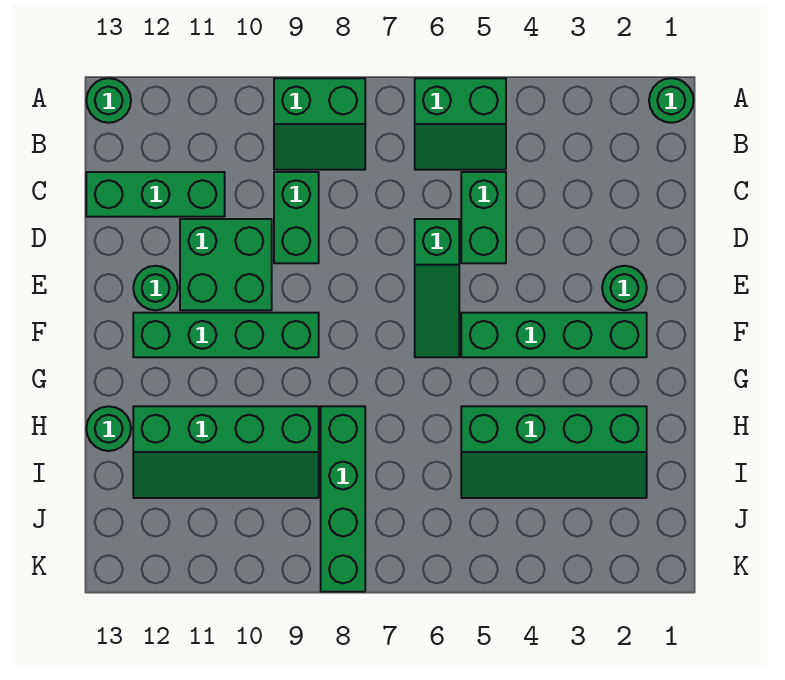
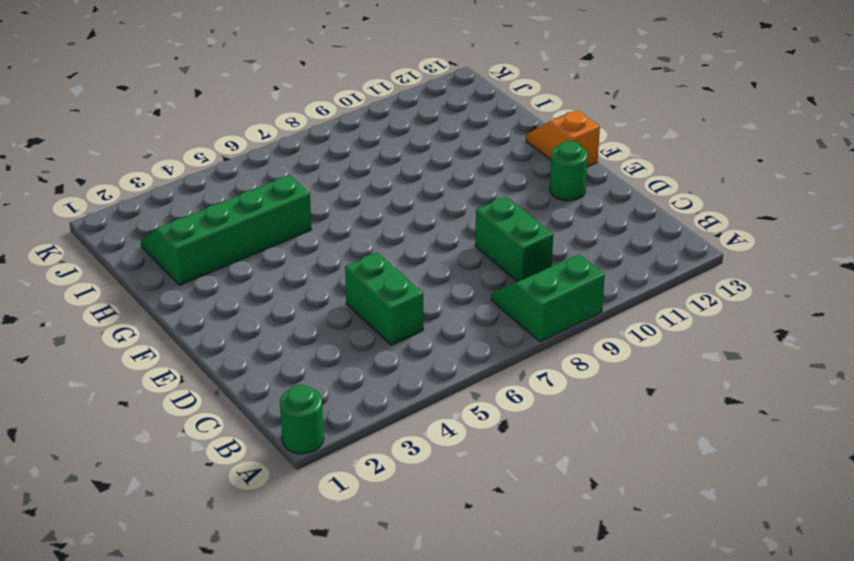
orange 1x2 slope [526,110,600,167] -> none
none -> green 2x2 slope [415,78,506,170]
none -> green 1x1 round brick [86,78,131,123]
none -> green 1x3 brick [86,172,225,217]

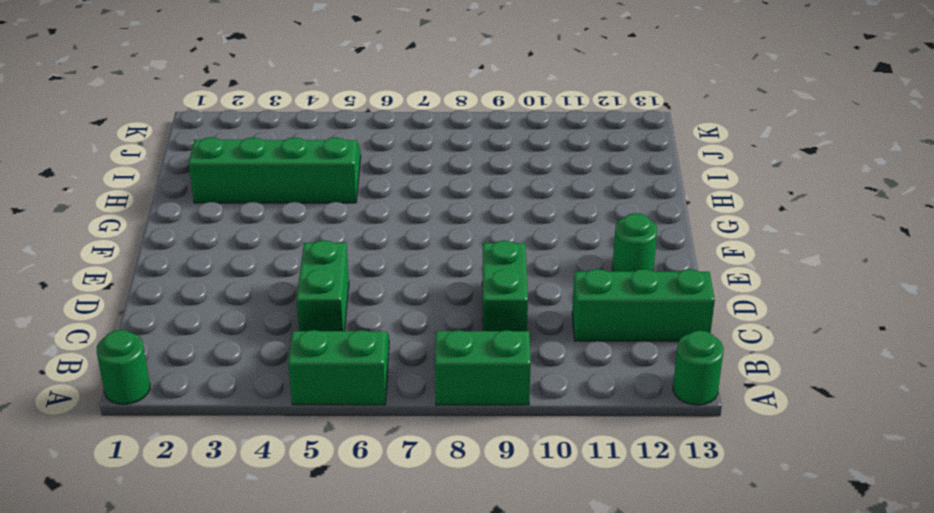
none -> green 1x3 slope [415,219,459,357]
none -> green 2x2 brick [180,219,272,310]
none -> green 1x1 round brick [602,266,647,310]

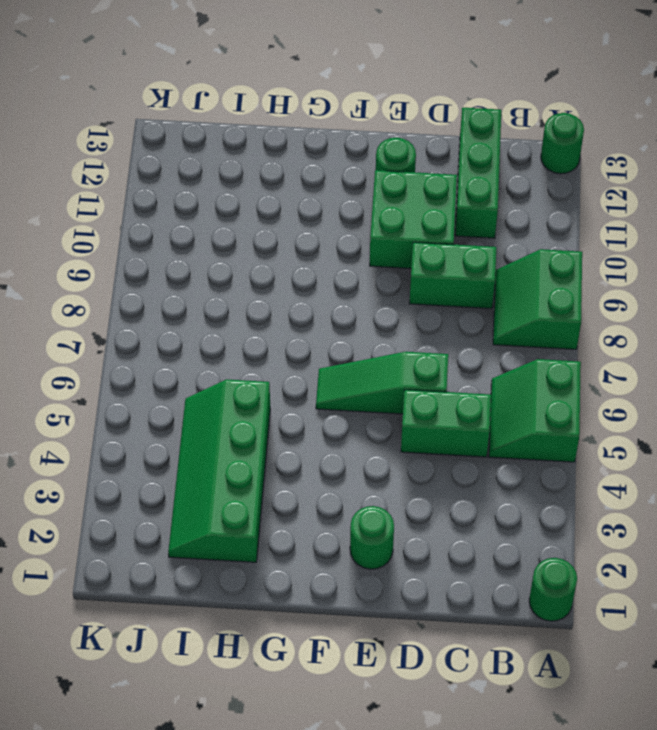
none -> green 1x4 brick [461,313,647,357]
none -> green 1x4 brick [133,313,319,357]
none -> green 1x4 brick [321,406,365,592]

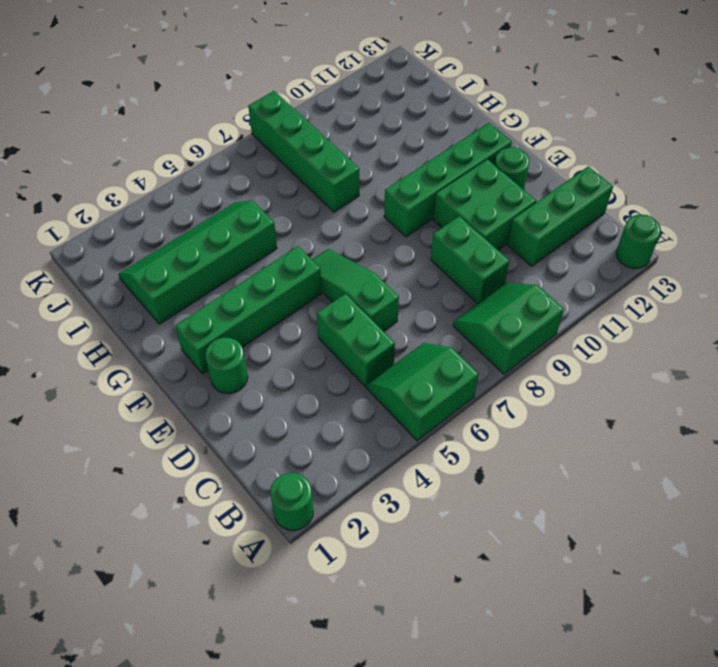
none -> green 2x4 slope [133,406,319,498]
none -> green 1x1 round brick [86,406,131,451]

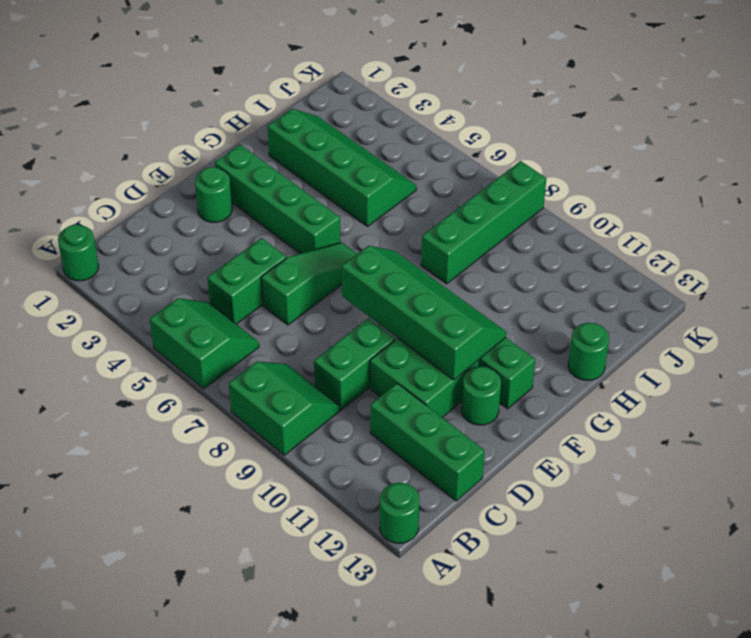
green 2x4 slope [342,246,506,380] -> green 2x4 slope moved to [133,406,319,498]

